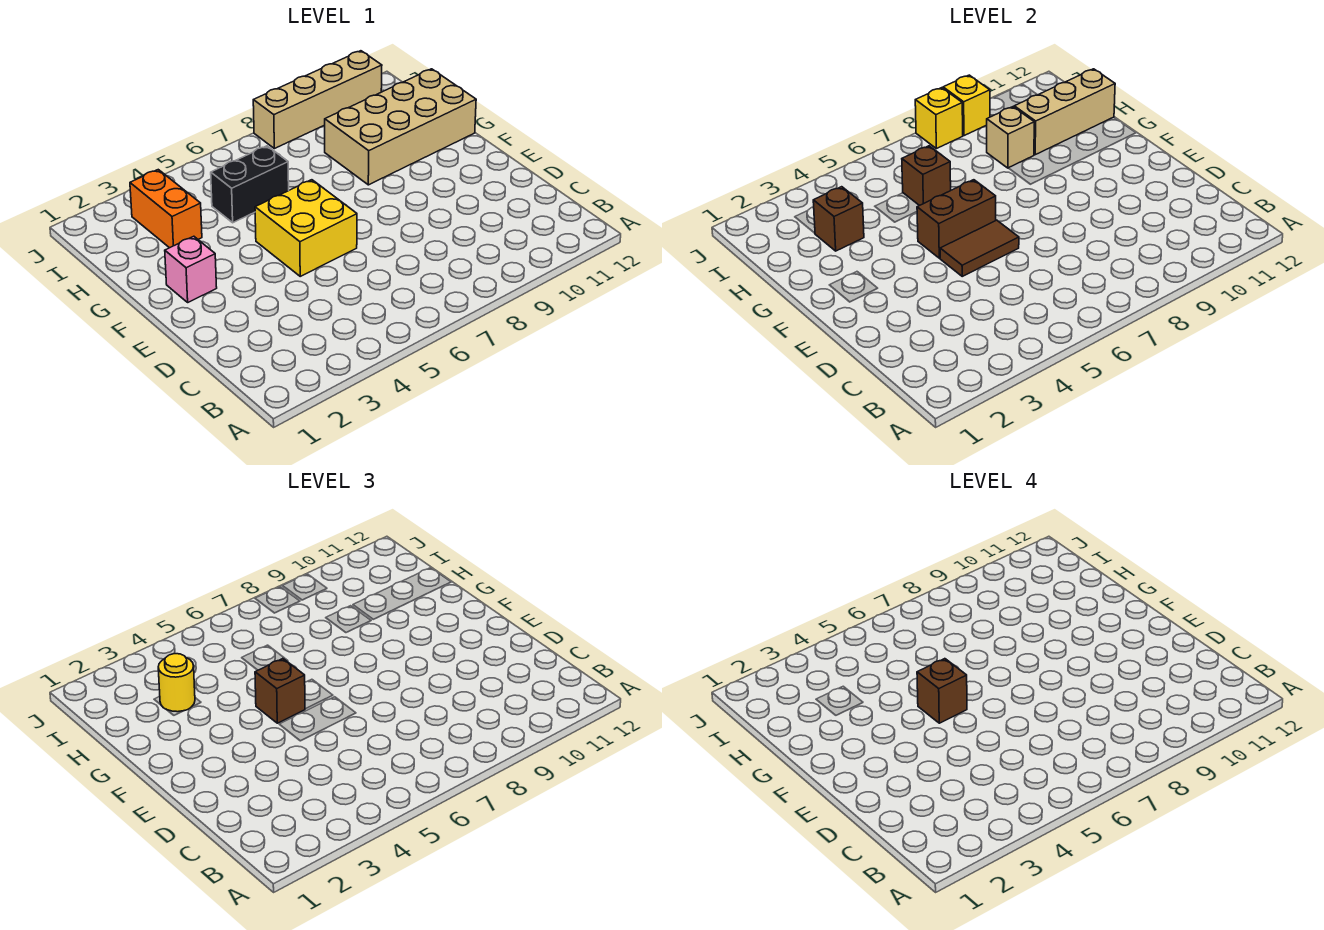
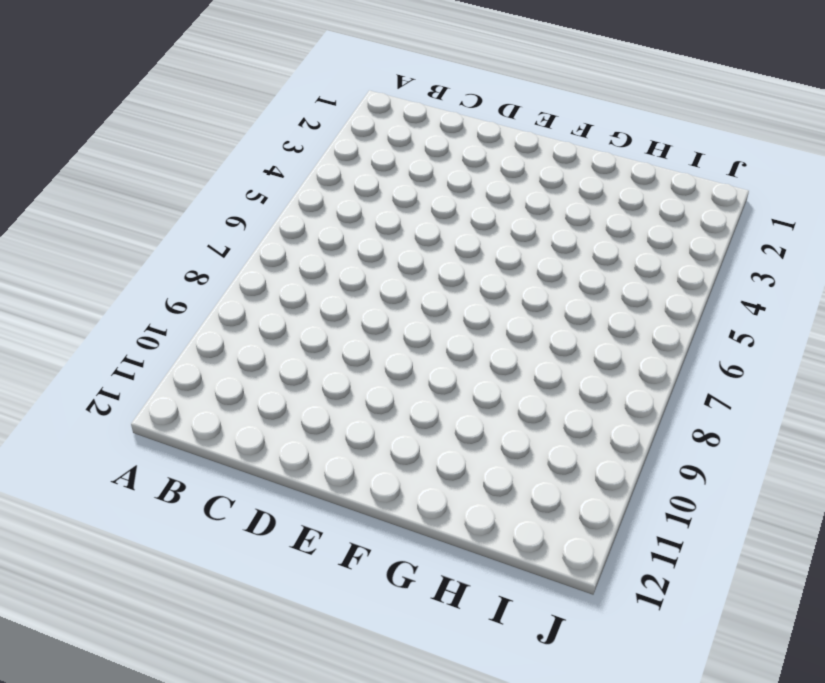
none -> yellow 2x2 brick [255,180,357,276]
none -> pink 1x1 brick [165,236,217,302]
none -> tan 2x4 brick [325,69,476,185]

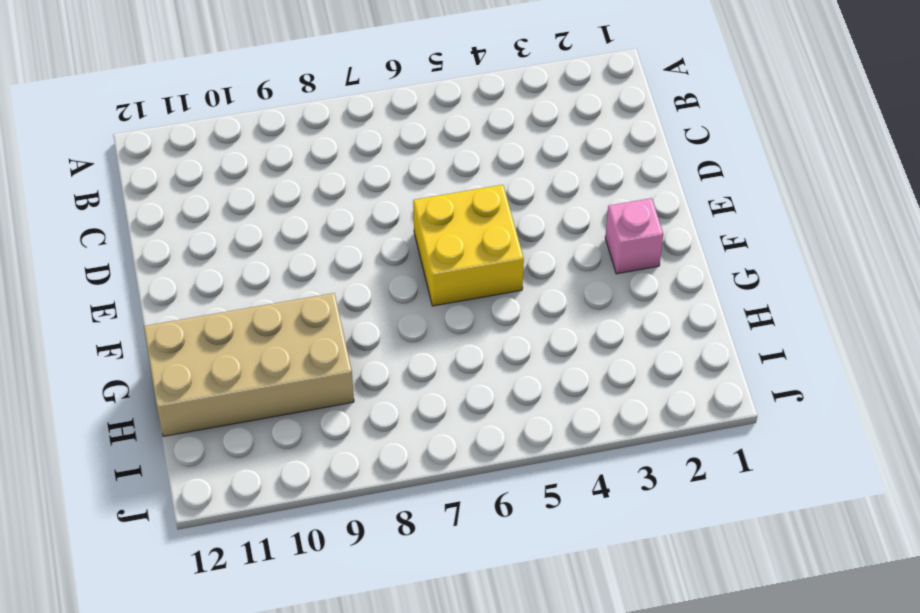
none -> orange 1x2 brick [130,170,202,248]
none -> black 1x2 brick [211,146,289,223]
none -> tan 1x4 brick [253,51,382,149]

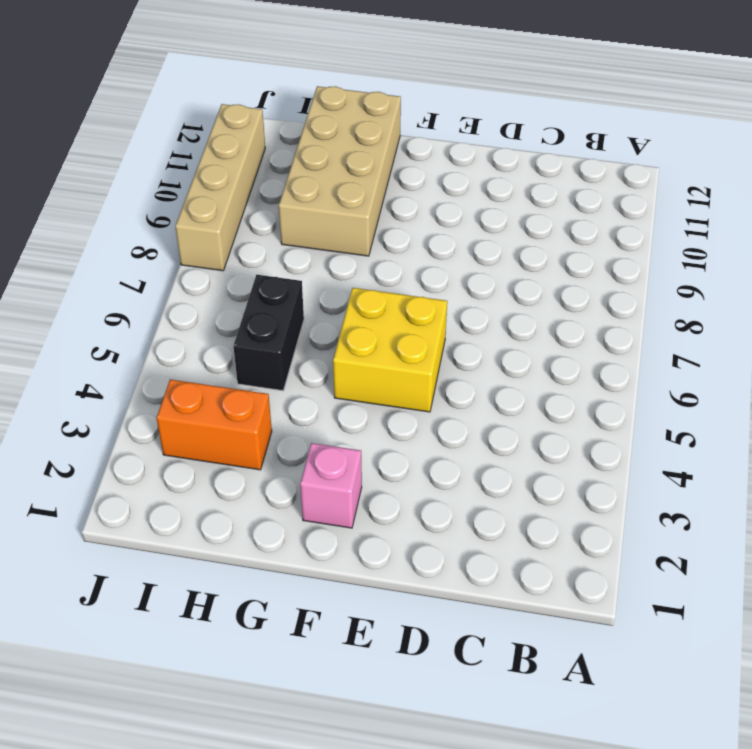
none -> brown 1x2 tile [940,220,1019,276]
none -> brown 1x2 brick [917,180,996,258]
none -> brown 1x1 brick [813,187,864,251]

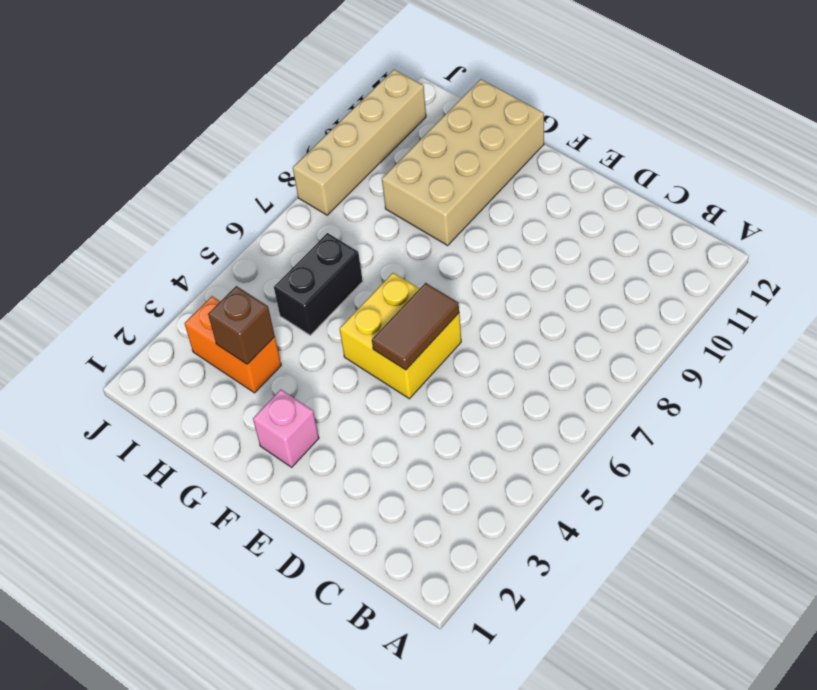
none -> brown 1x2 brick [917,180,996,258]
none -> brown 1x1 brick [902,146,951,206]
none -> tan 1x1 brick [987,107,1034,168]

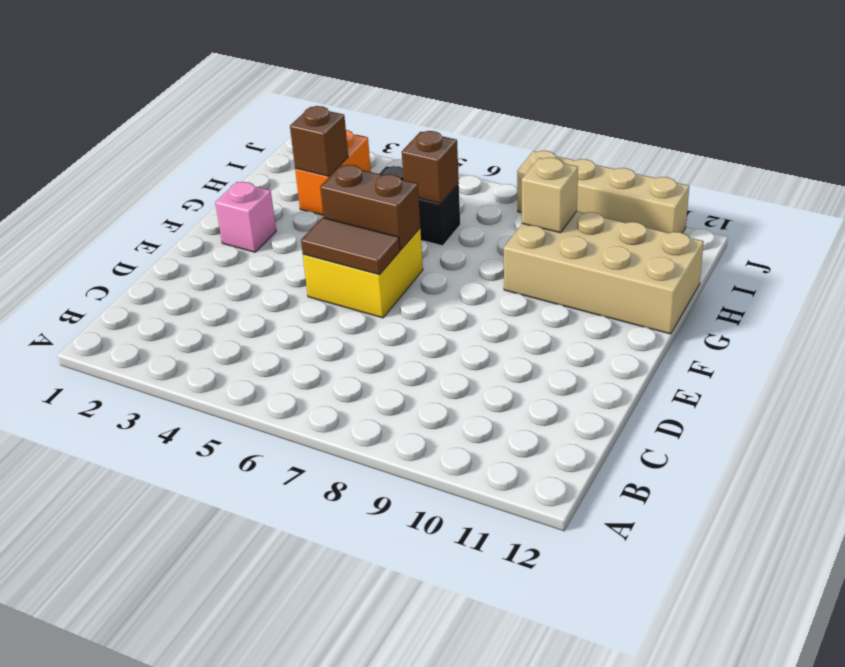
none -> tan 1x3 brick [1014,69,1115,155]
none -> yellow 1x1 brick [915,88,963,149]
none -> yellow 1x1 brick [943,75,990,136]

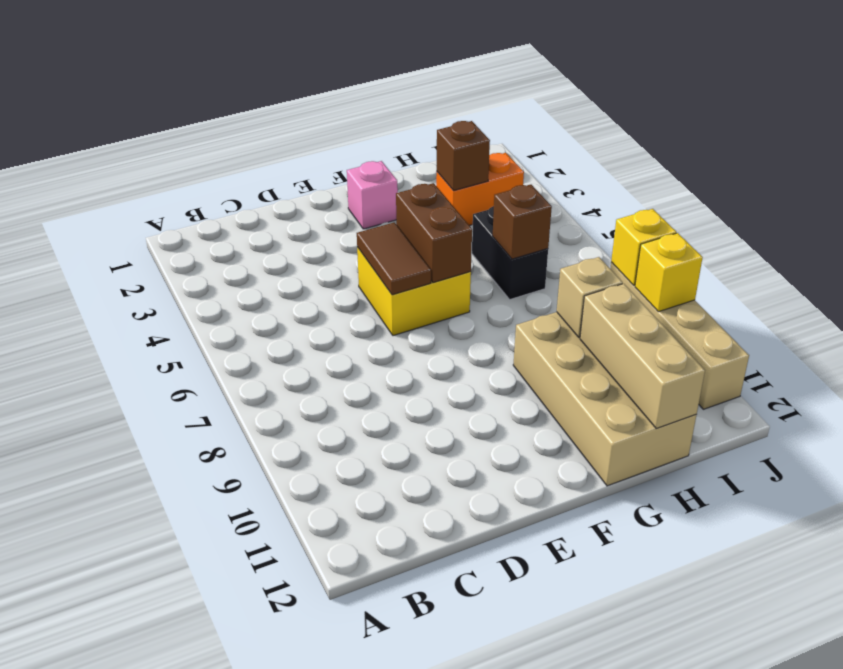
none -> brown 1x1 brick [255,659,305,723]
none -> yellow 1x1 round brick [158,654,195,712]
none -> brown 1x1 brick [917,659,967,723]

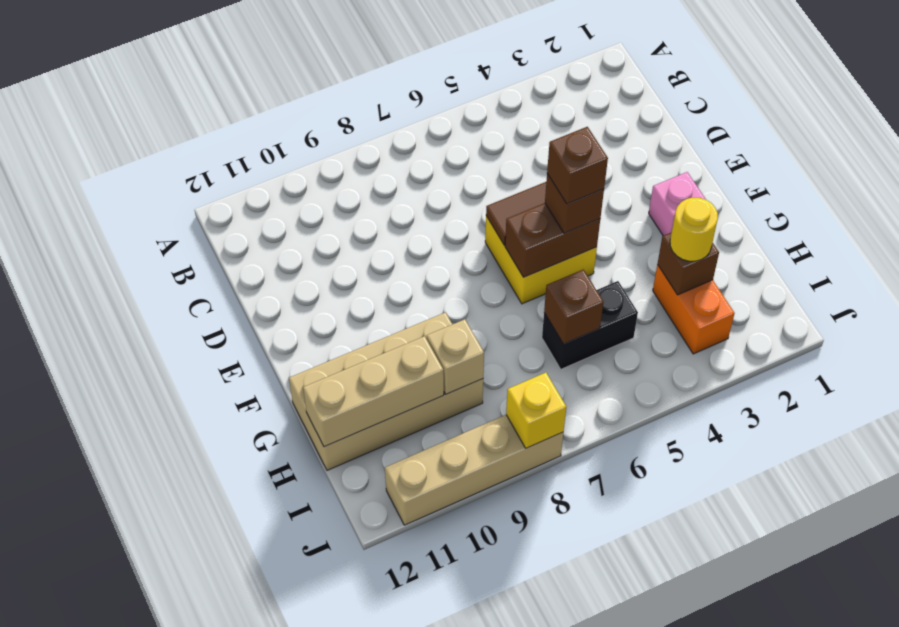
none -> yellow 1x1 brick [943,75,990,136]

